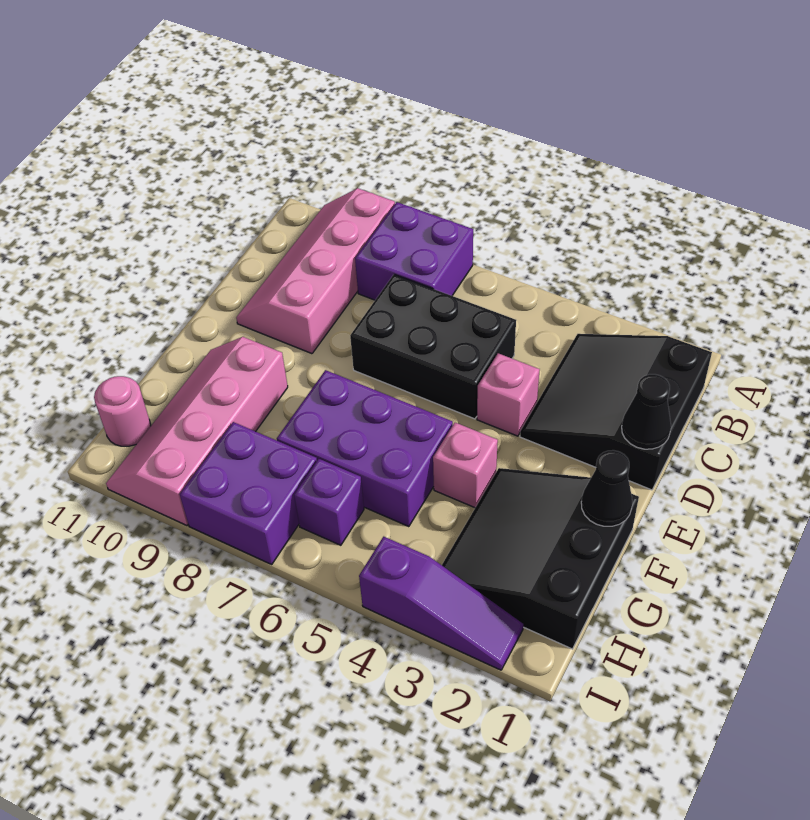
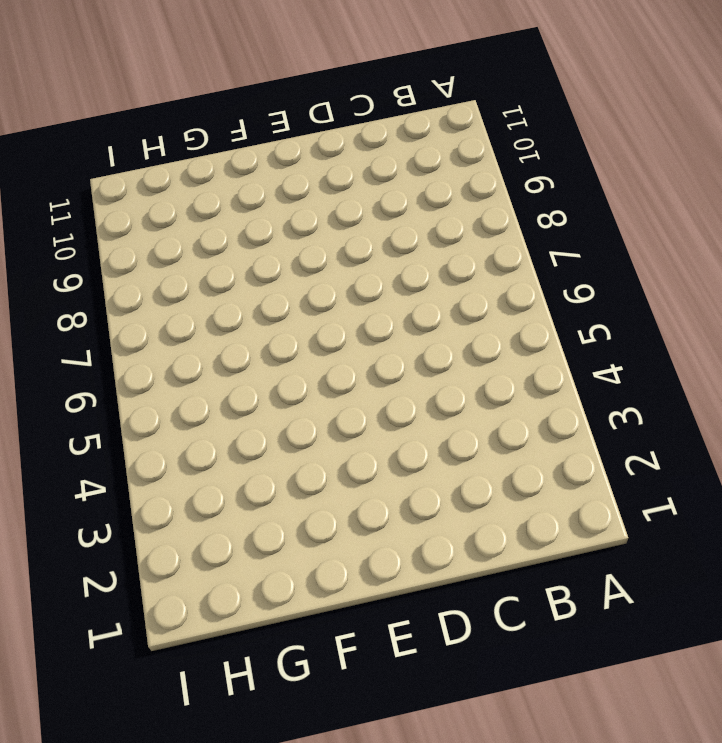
none -> purple 2x2 brick [355,202,473,300]
none -> pink 2x4 slope [236,188,395,354]
none -> black 3x3 slope [520,334,712,490]

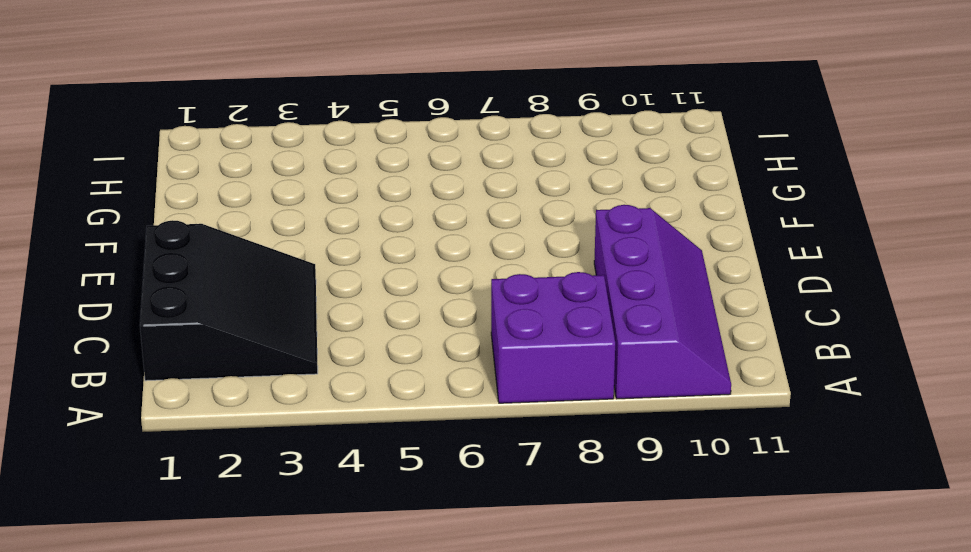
purple 2x4 slope [594,205,731,399] -> pink 2x4 slope [236,188,395,354]
none -> black 2x3 brick [350,274,516,419]
none -> pink 1x1 brick [477,353,540,436]
none -> black 3x3 slope [442,468,639,649]

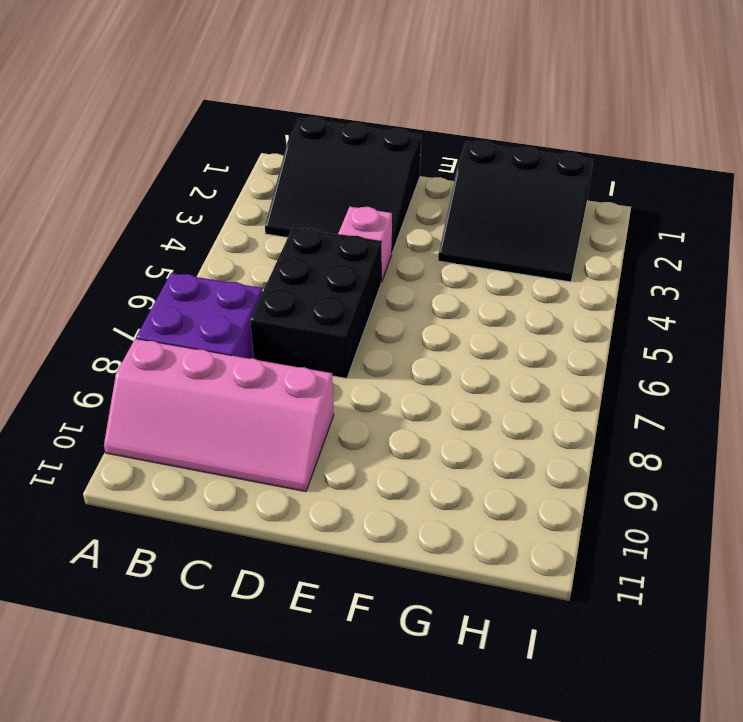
none -> pink 1x1 brick [433,423,498,508]
none -> purple 2x3 brick [277,370,453,527]
none -> pink 2x4 slope [106,337,288,525]

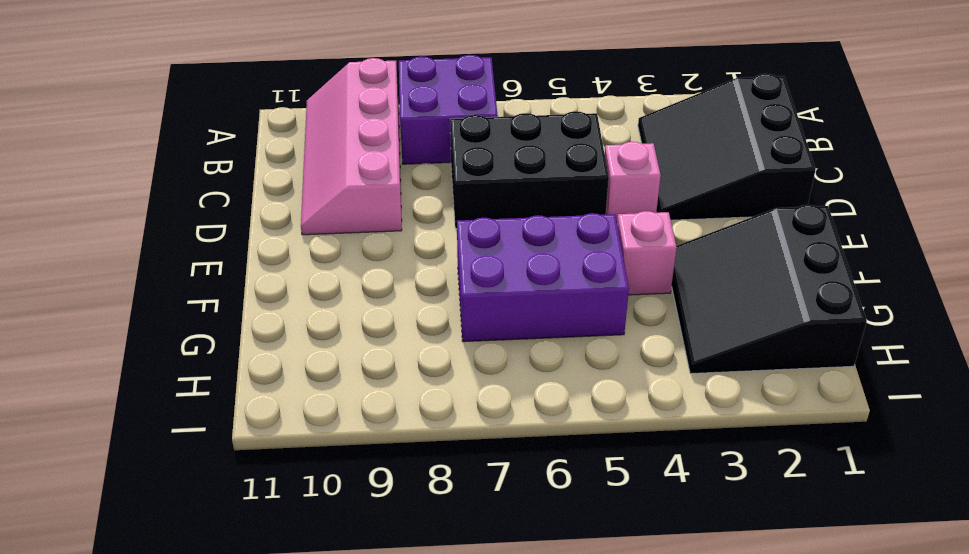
none -> pink 2x4 slope [106,337,288,525]
none -> purple 1x1 brick [294,459,364,545]
none -> purple 2x2 brick [180,422,317,564]

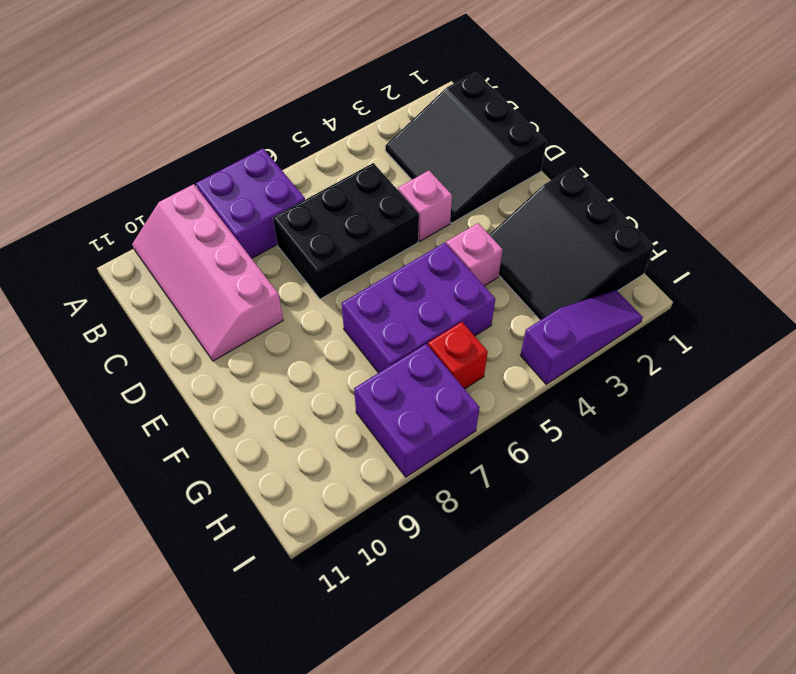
red 1x1 brick [428,322,488,389] -> purple 1x1 brick [294,459,364,545]
none -> pink 2x4 slope [106,337,288,525]
none -> pink 1x1 round brick [94,376,151,446]
none -> black 1x1 cone [622,374,671,449]

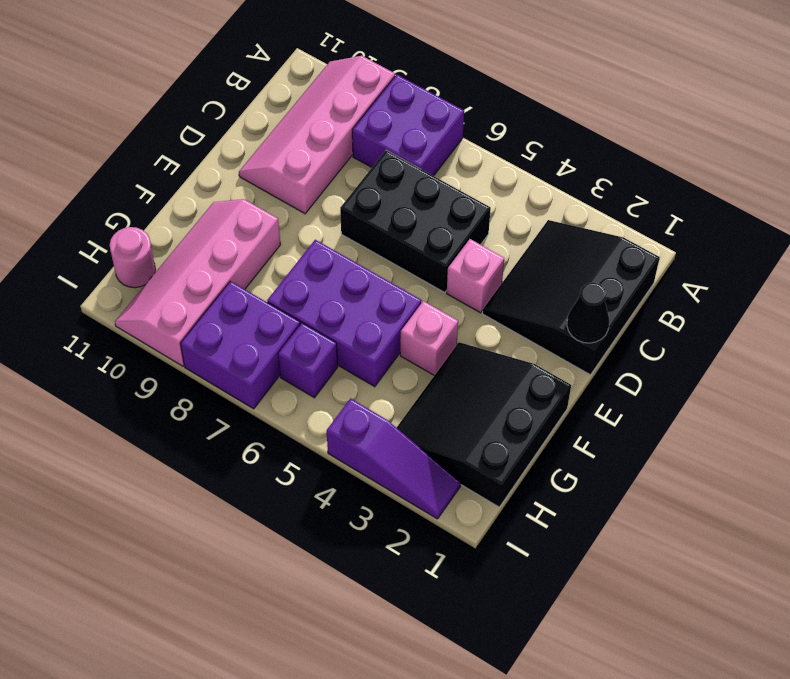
none -> black 1x1 cone [581,450,632,526]

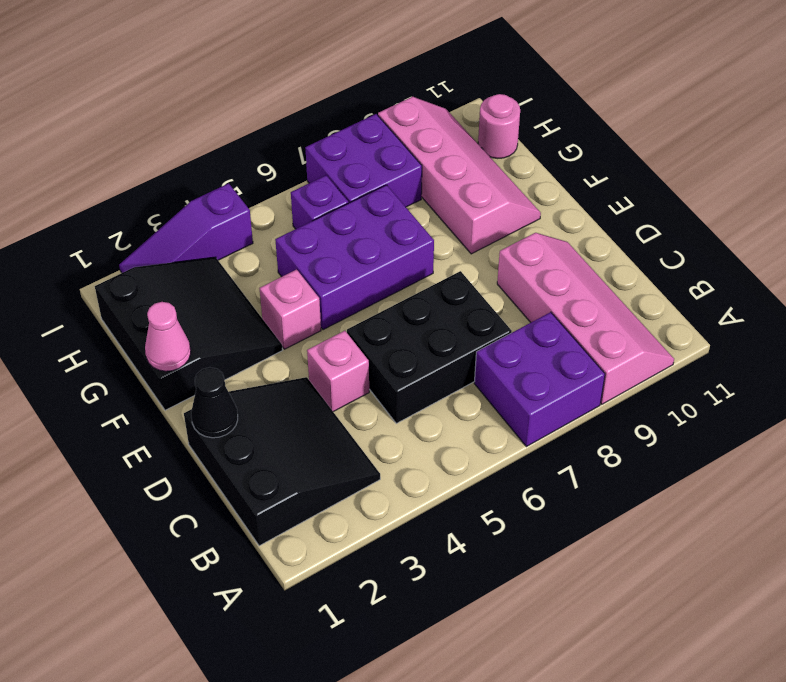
pink 1x1 cone [145,302,191,371] -> black 1x1 cone [581,450,632,526]

